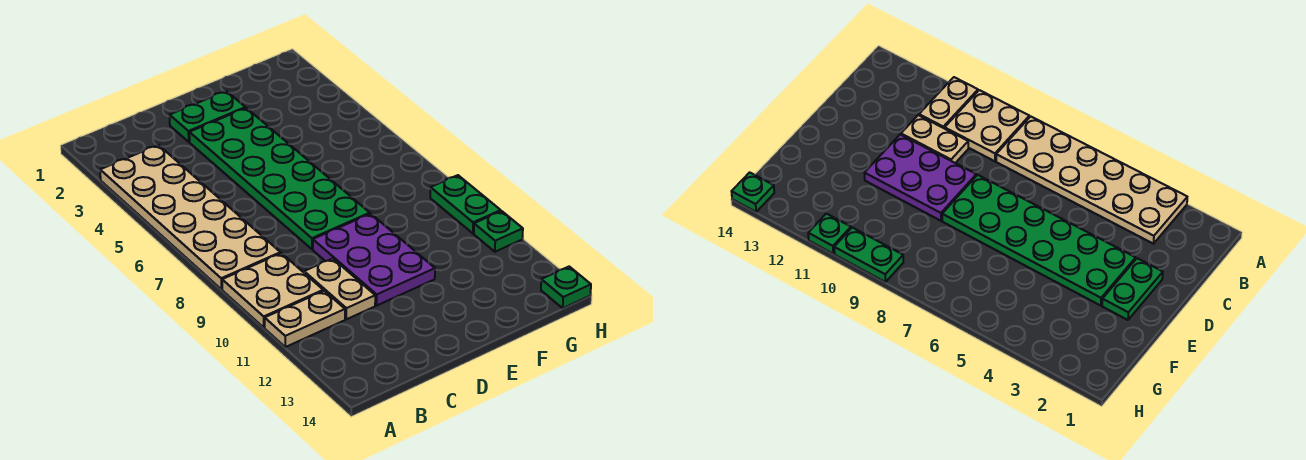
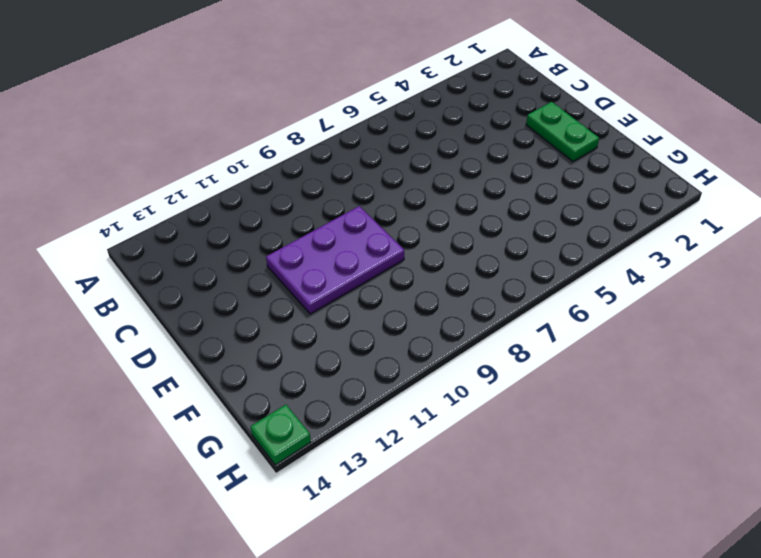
none -> tan 2x6 plate [100,145,280,289]
none -> tan 2x2 plate [222,253,323,328]

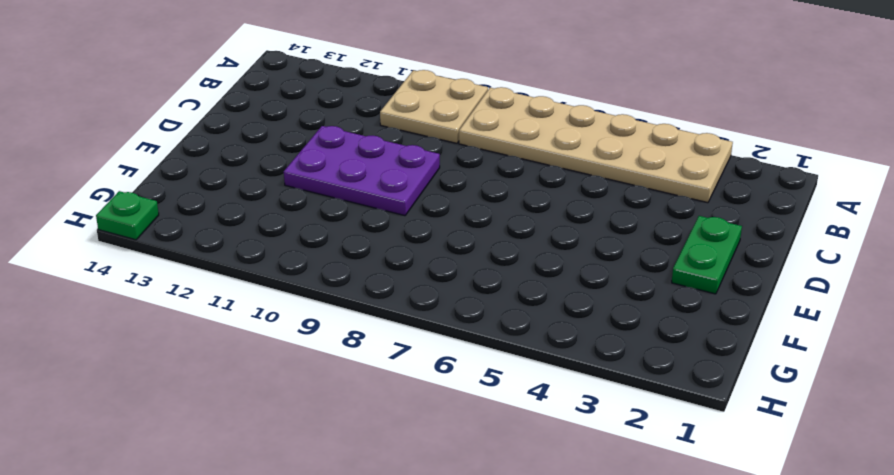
none -> tan 1x2 plate [265,291,345,347]
none -> tan 1x2 plate [304,259,375,319]

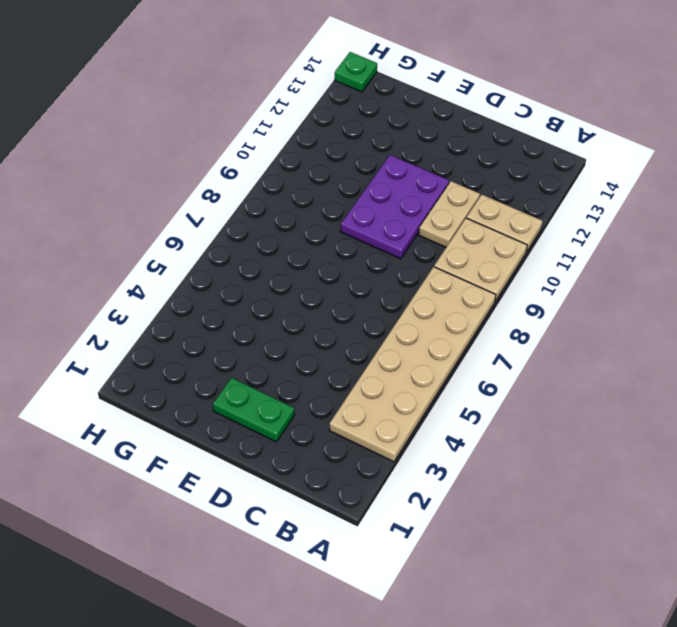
none -> green 2x6 plate [189,108,370,249]
none -> green 1x2 plate [430,175,501,233]

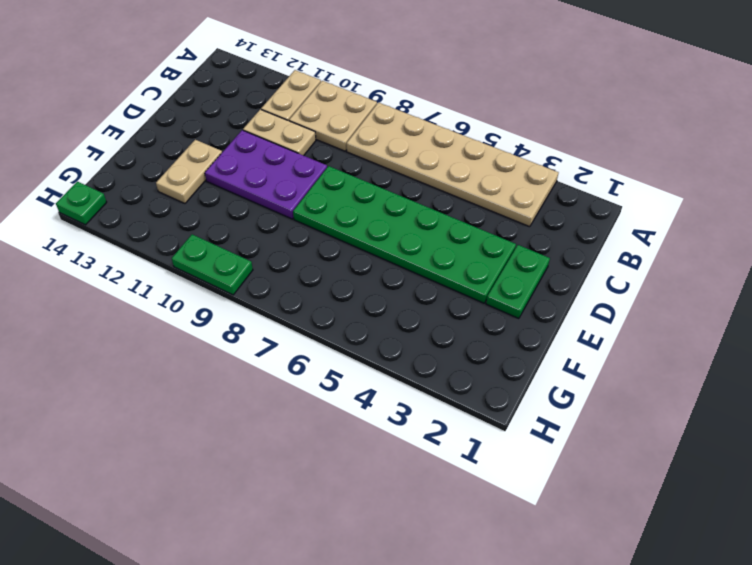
tan 1x2 plate [156,140,222,203] -> none
none -> green 1x1 plate [474,211,523,252]

